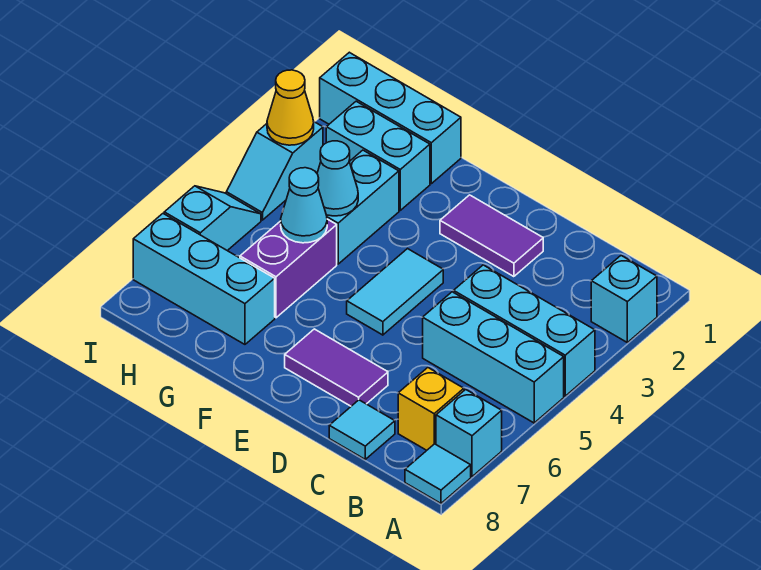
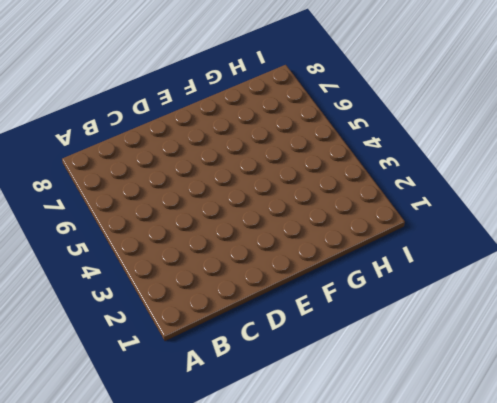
none -> cyan 1x1 brick [591,256,657,342]
none -> cyan 1x3 brick [454,265,595,396]
none -> cyan 1x3 brick [423,292,564,423]

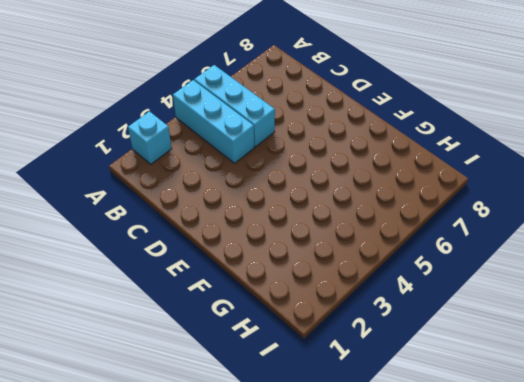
none -> cyan 1x1 brick [436,389,502,477]
none -> cyan 1x1 tile [405,444,471,503]
none -> yellow 1x1 brick [398,368,464,450]

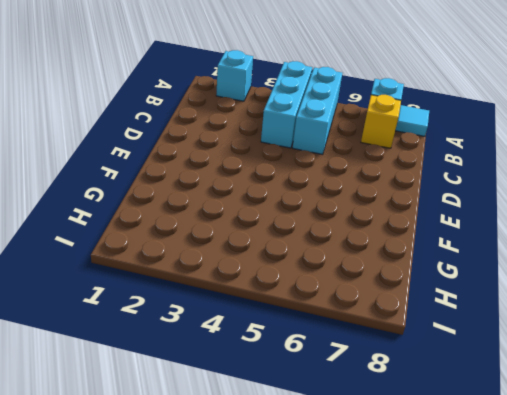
none -> cyan 1x1 tile [329,400,395,459]
none -> purple 1x2 tile [440,195,543,277]
none -> purple 1x2 tile [285,329,388,406]

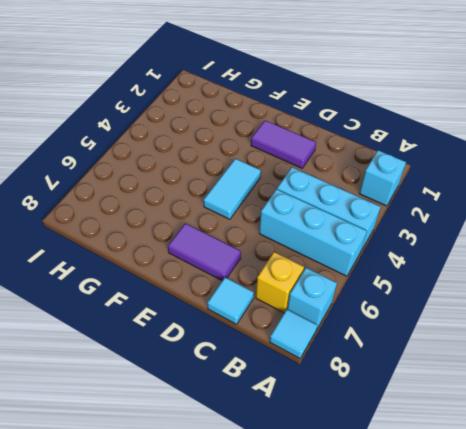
none -> cyan 1x3 brick [320,52,461,184]
none -> cyan 1x2 brick [326,101,430,210]
none -> cyan 1x2 brick [326,150,399,264]

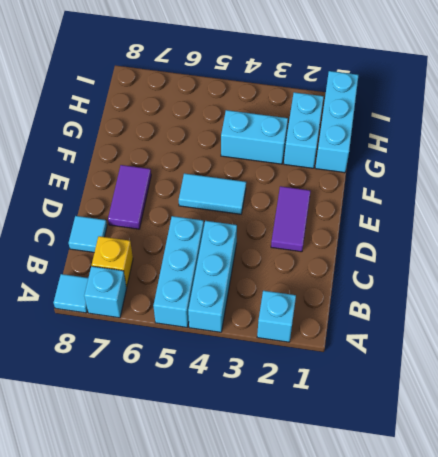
none -> purple 1x2 brick [240,219,337,318]
none -> cyan 1x3 brick [133,214,275,344]
none -> cyan 1x2 slope [226,121,323,220]

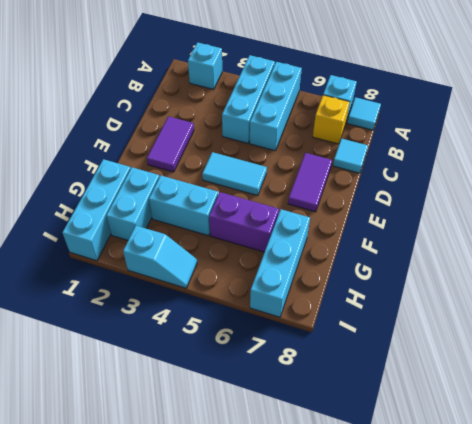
none -> cyan 1x2 slope [164,186,261,251]
none -> cyan 1x1 cone [317,141,358,216]
none -> cyan 1x1 cone [281,168,327,243]

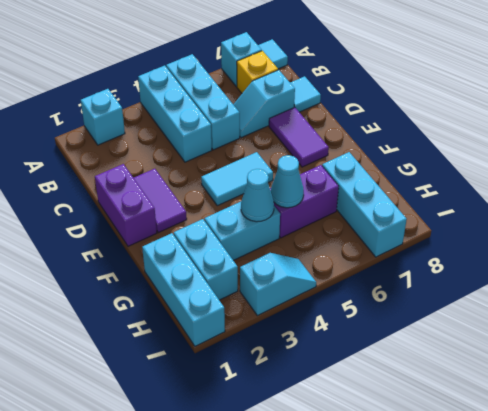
cyan 1x2 slope [233,70,295,138] -> cyan 1x2 slope moved to [164,186,261,251]
purple 1x2 brick [95,164,157,246] -> none
none -> yellow 1x1 cone [267,70,314,145]

